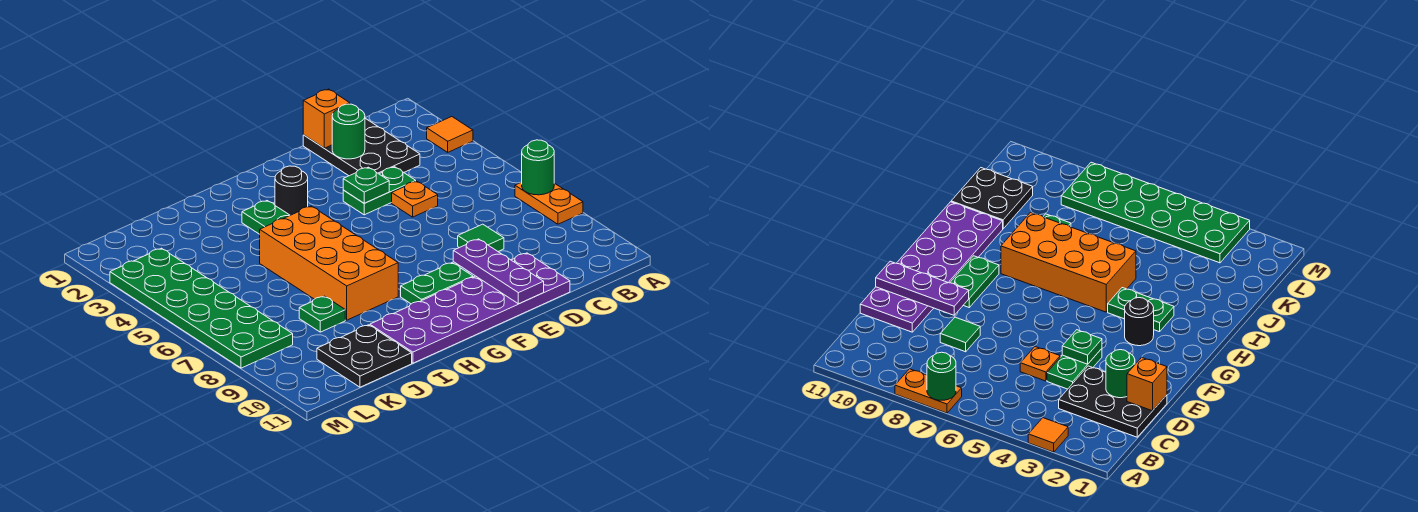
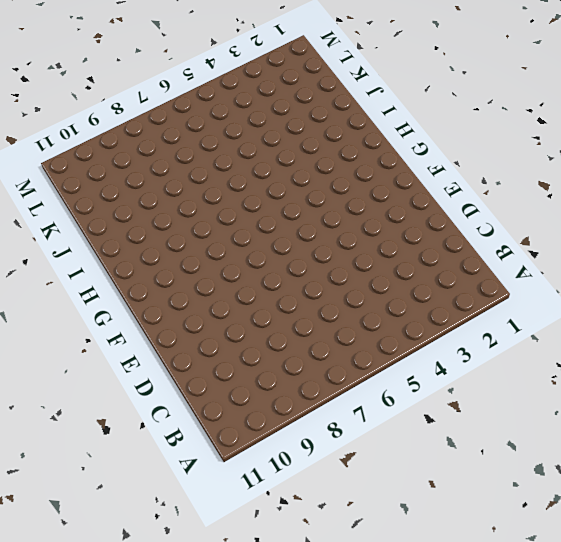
none -> orange 1x1 tile [427,117,473,152]
none -> orange 1x2 plate [515,182,583,224]
none -> black 2x3 plate [303,118,420,176]

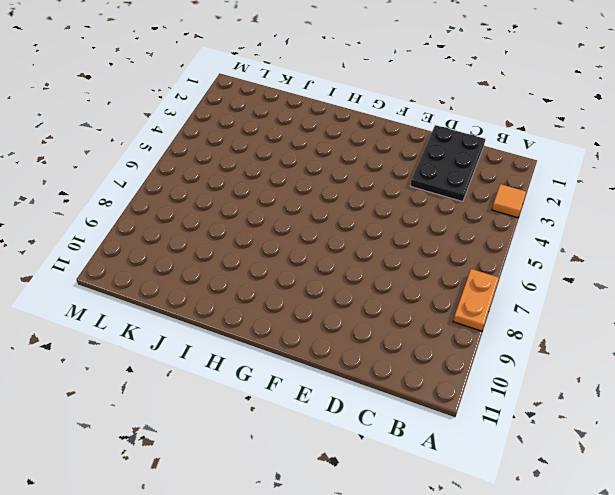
none -> green 1x2 plate [343,167,416,215]
none -> orange 1x1 plate [392,181,438,217]
none -> green 1x1 tile [458,224,504,252]

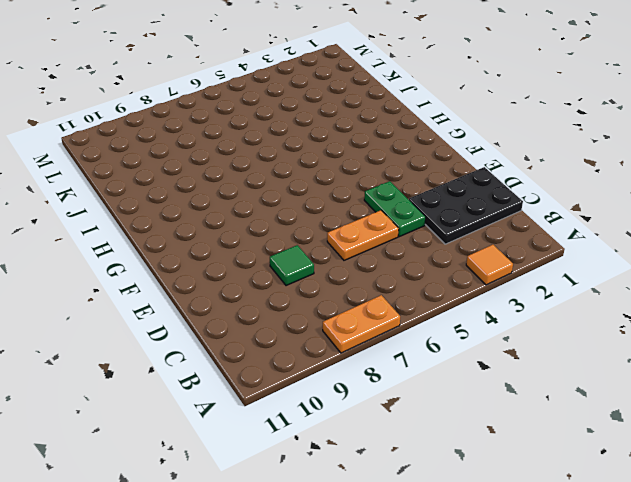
orange 1x2 plate [327,210,399,260] -> orange 1x1 plate [392,181,438,217]
none -> purple 2x6 plate [370,253,570,363]
none -> green 1x2 plate [401,263,473,304]
none -> black 1x1 round brick [275,166,308,215]

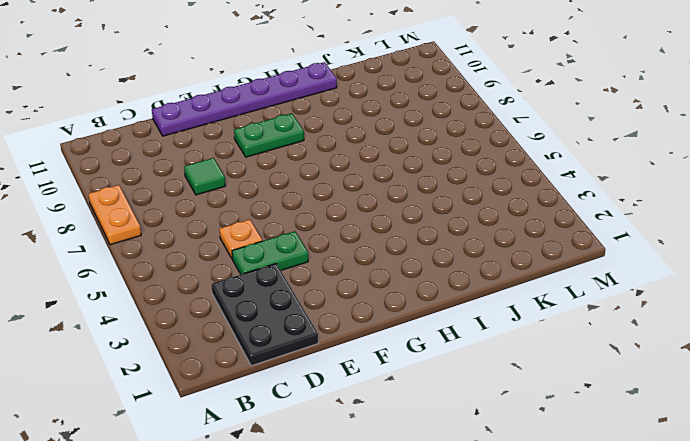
purple 1x6 plate [152,62,337,136] -> purple 2x6 plate [370,253,570,363]
none -> orange 1x1 tile [427,117,473,152]
none -> black 1x1 round brick [275,166,308,215]
none -> green 1x2 plate [242,201,290,234]

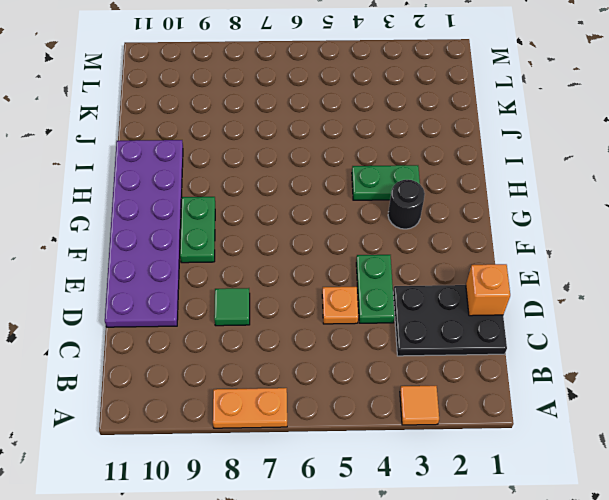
none -> orange 2x4 brick [260,206,398,320]
none -> green 1x1 plate [299,296,345,332]
none -> black 2x2 plate [317,325,412,387]

